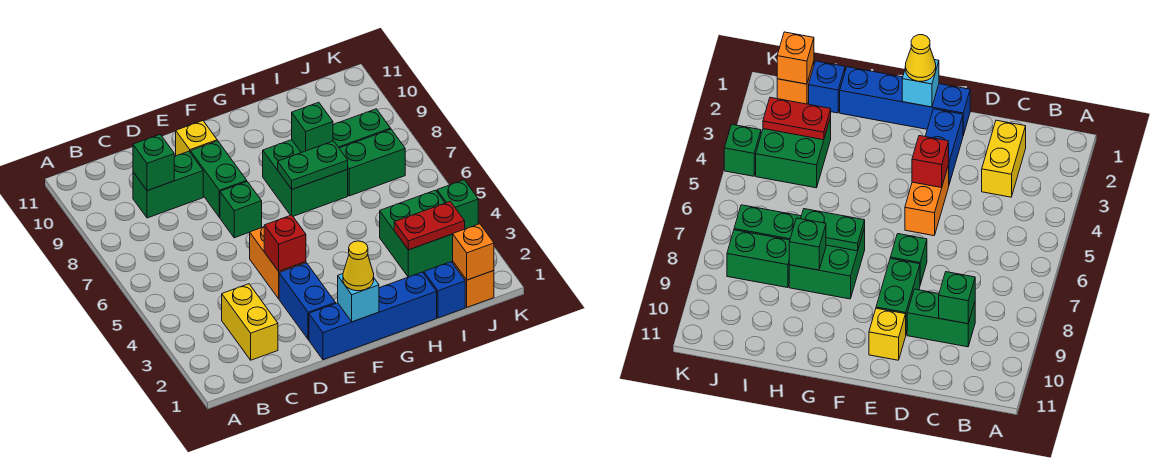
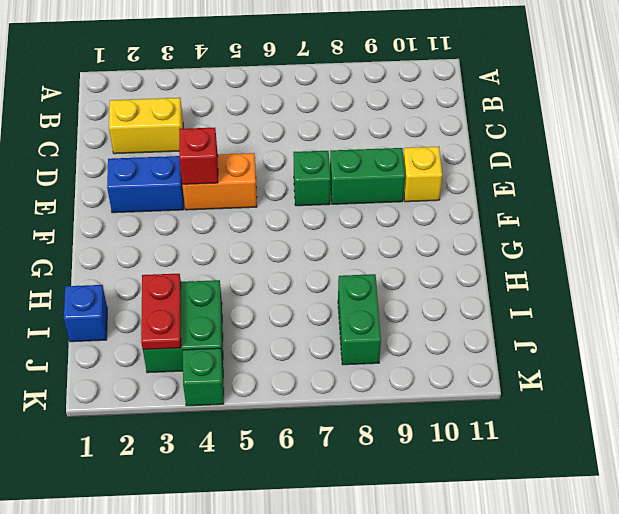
none -> green 1x2 brick [133,151,203,218]
none -> blue 1x4 brick [309,272,437,360]
none -> green 2x2 brick [263,140,348,216]

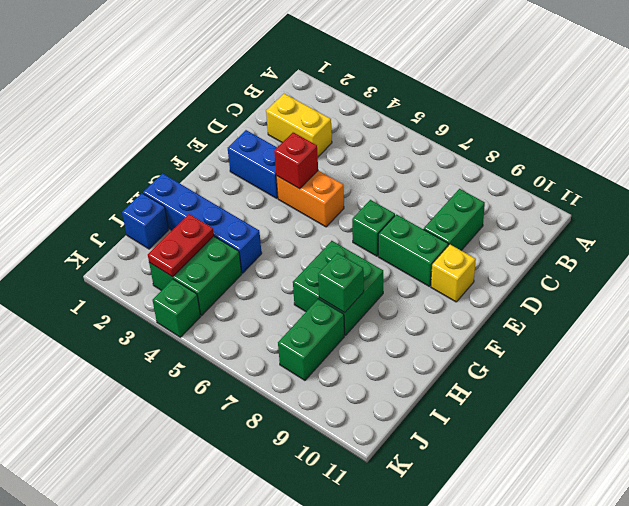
blue 1x4 brick [143,173,262,273] -> blue 1x4 brick turned to [309,272,437,360]
none -> green 1x2 brick [339,129,405,196]
none -> orange 1x1 brick [453,262,494,307]
none -> green 1x1 brick [133,135,174,191]

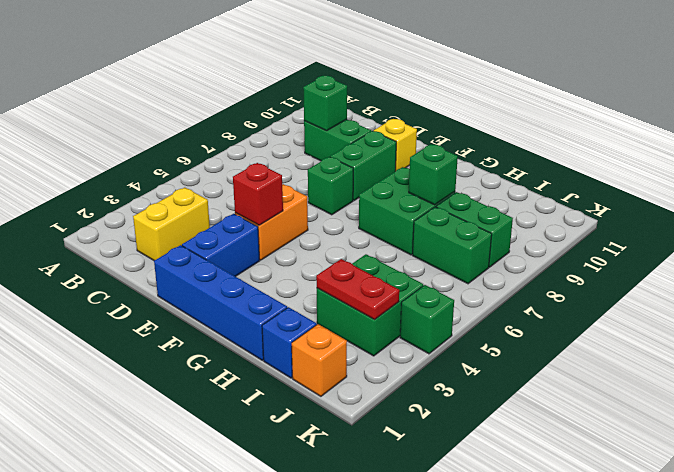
none -> cyan 1x1 brick [338,274,379,322]
none -> green 1x2 plate [278,141,348,189]
none -> orange 1x1 brick [453,224,494,280]

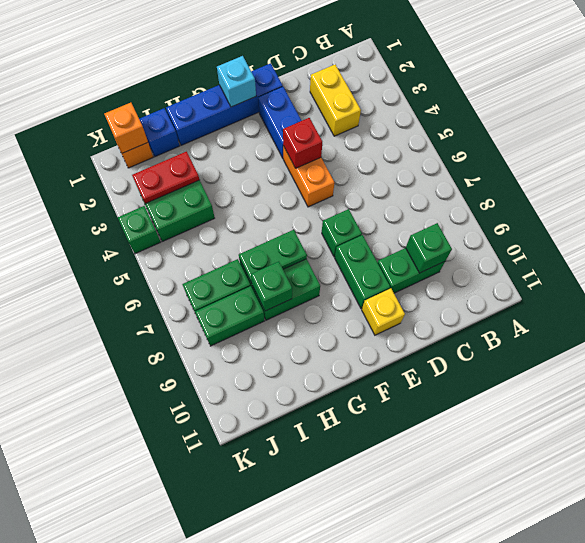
none -> yellow 1x1 cone [343,241,374,291]

